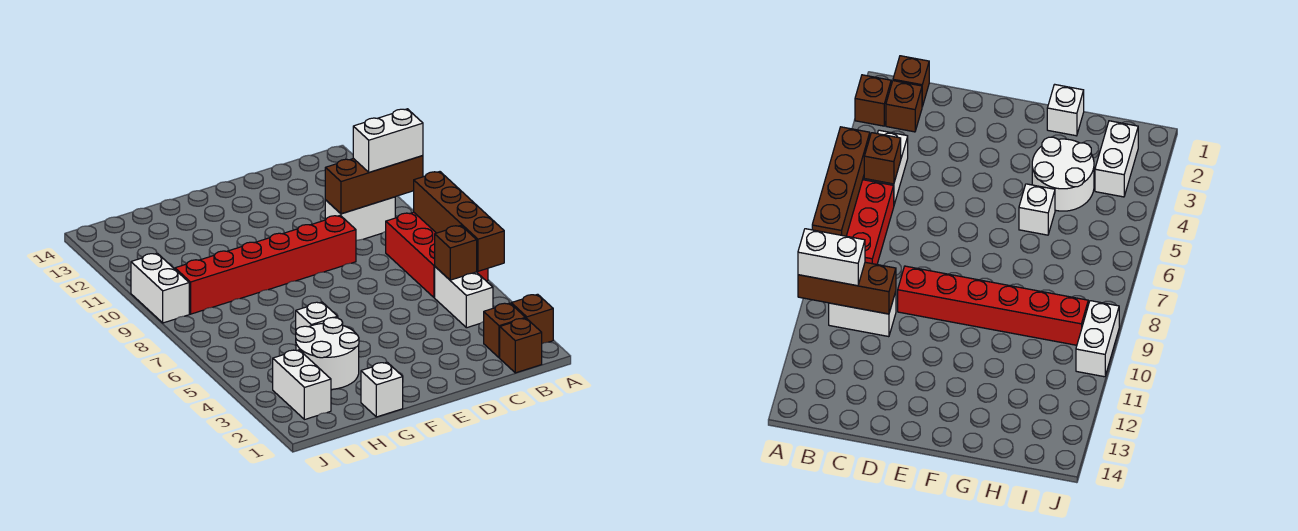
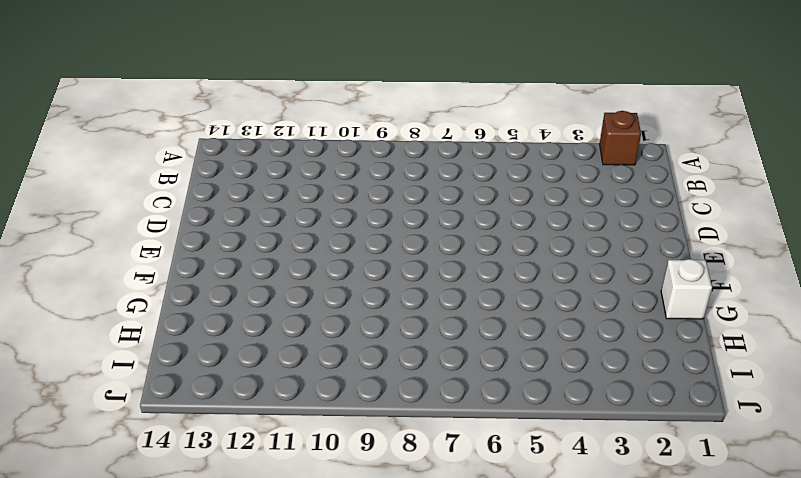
none -> red 2x3 brick [386,212,488,298]
none -> brown 1x1 brick [500,318,542,373]
none -> brown 1x1 brick [484,303,525,358]

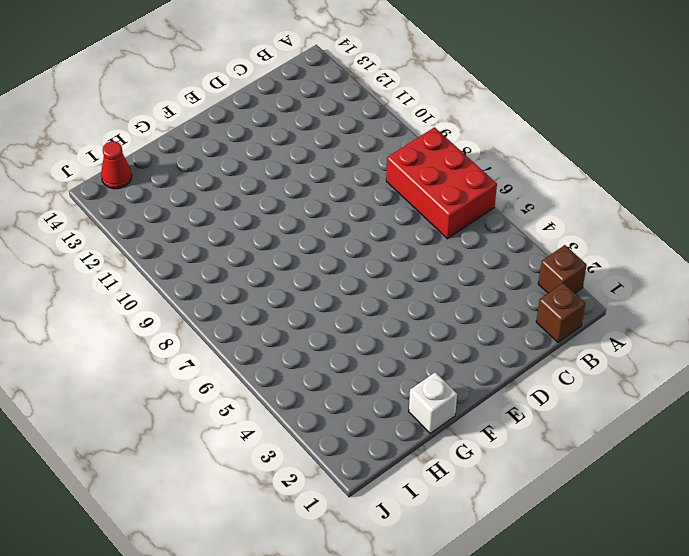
red 1x1 cone [101,141,132,189] -> none
none -> brown 1x1 brick [484,303,525,358]
none -> white 1x2 brick [435,267,493,328]
none -> white 1x2 brick [325,197,395,241]

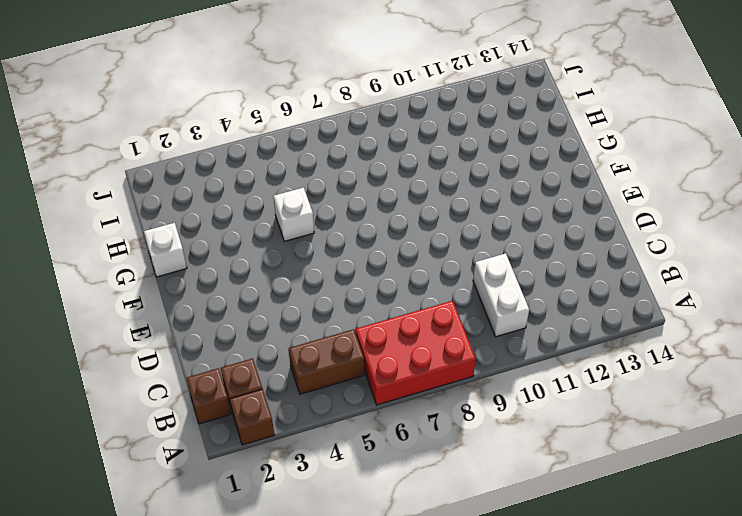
brown 1x2 brick [289,329,364,394] -> white 1x2 brick [435,267,493,328]
none -> red 1x6 brick [175,215,356,314]
none -> white 2x2 round brick [296,318,359,389]
none -> white 1x2 brick [273,350,331,420]

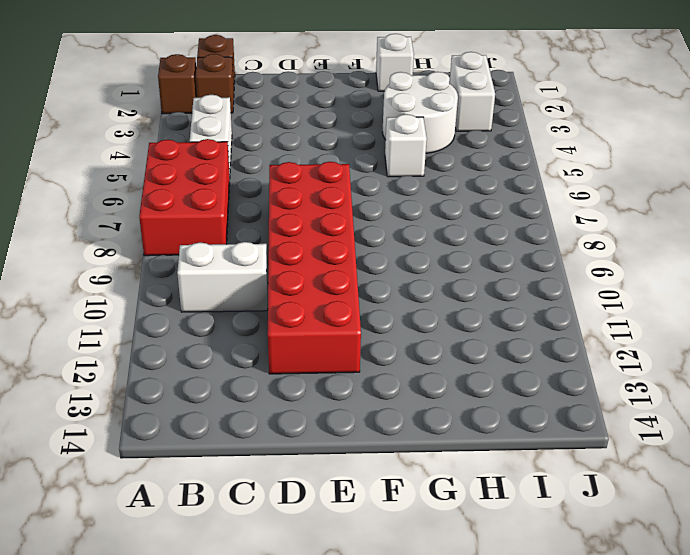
red 2x6 brick [268,162,361,374] -> red 1x6 brick [175,215,356,314]
none -> white 1x2 brick [131,253,189,323]
none -> brown 1x4 brick [414,172,504,271]
none -> brown 1x3 brick [325,156,423,214]

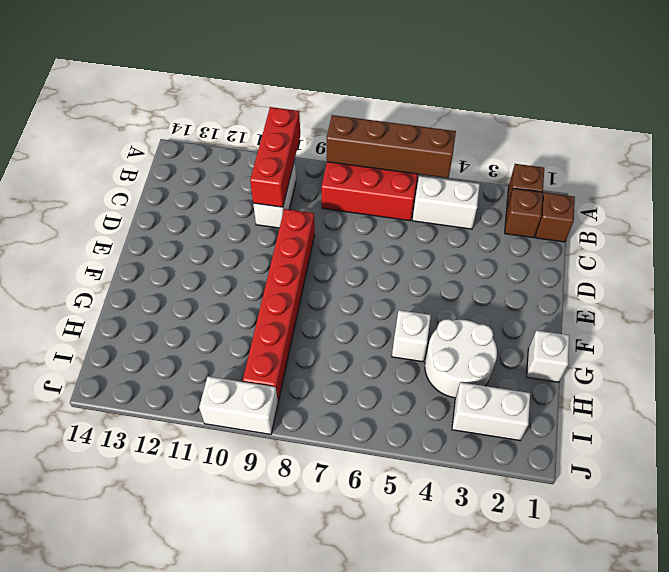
red 1x3 brick [250,107,300,207] -> brown 1x3 brick [325,156,423,214]
none -> brown 1x1 brick [435,226,477,280]
none -> white 1x2 brick [353,109,423,172]

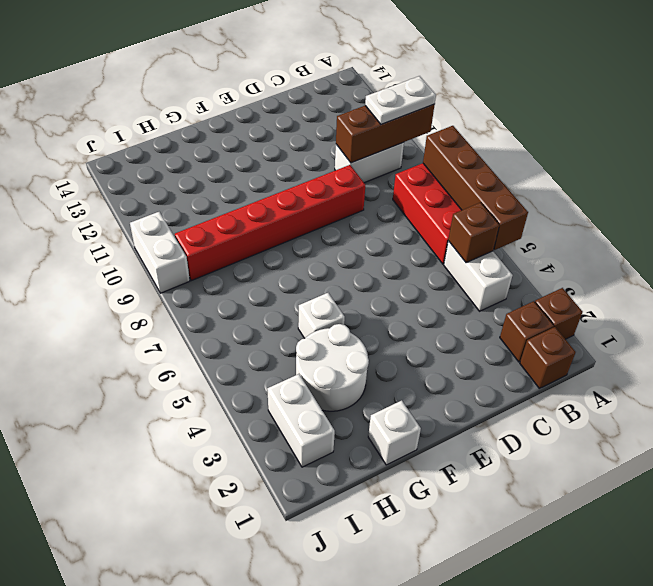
white 1x2 plate [365,76,436,124] -> white 1x2 brick [353,109,423,172]

